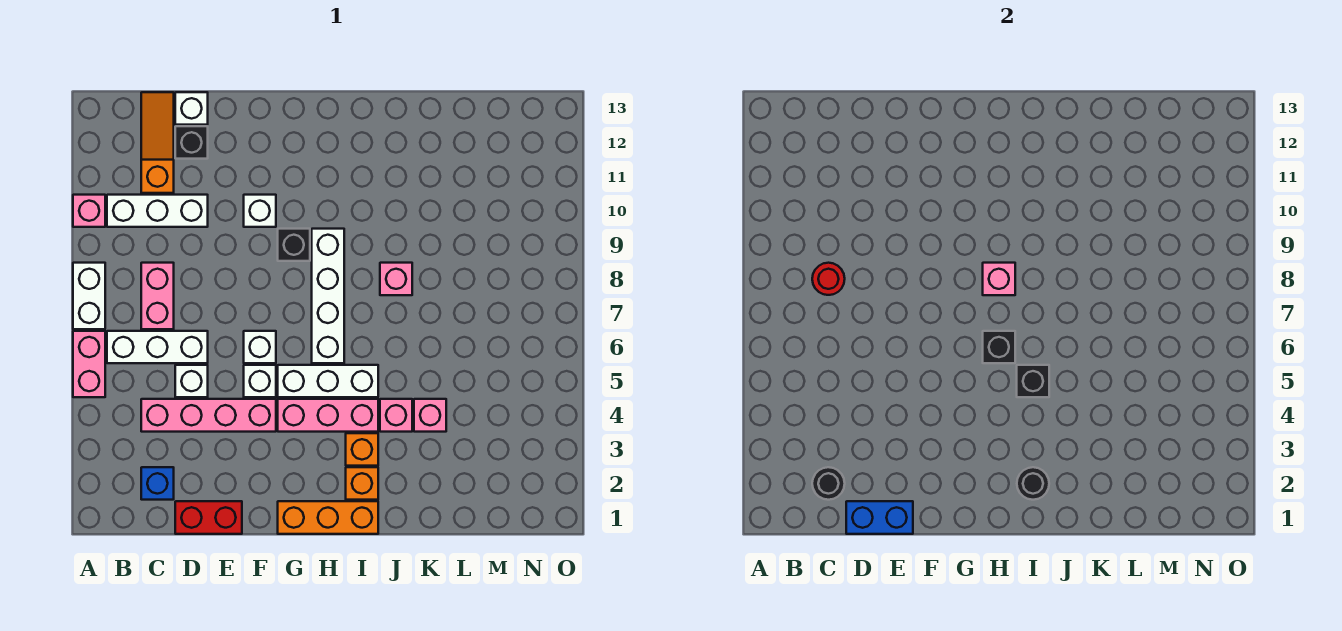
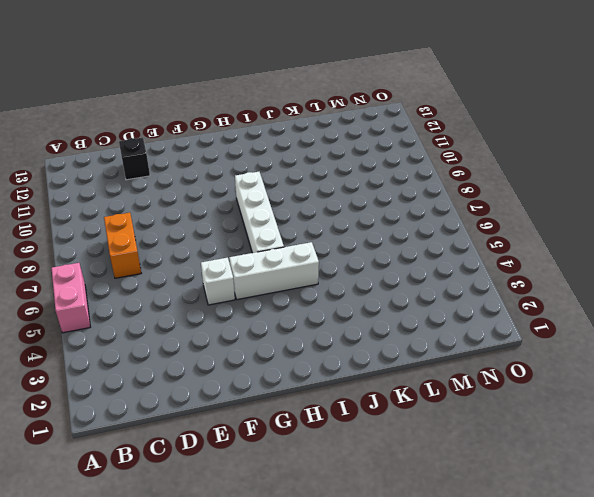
orange 1x2 brick [104,213,141,278] -> pink 1x2 brick [141,263,174,329]
none -> white 1x2 brick [73,263,105,329]
none -> pink 1x1 brick [73,195,105,227]
none -> white 1x3 brick [107,331,208,363]
none -> white 1x3 brick [107,195,208,227]

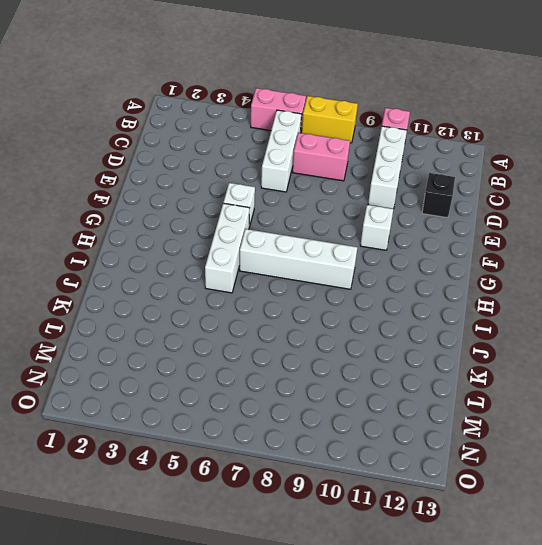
yellow 1x2 brick [302,96,358,143] -> white 1x2 brick [73,263,105,329]
none -> blue 1x1 brick [141,467,174,500]
none -> pink 1x4 brick [141,399,276,432]
none -> orange 1x3 slope [141,92,174,193]
none -> red 1x2 brick [175,501,242,534]

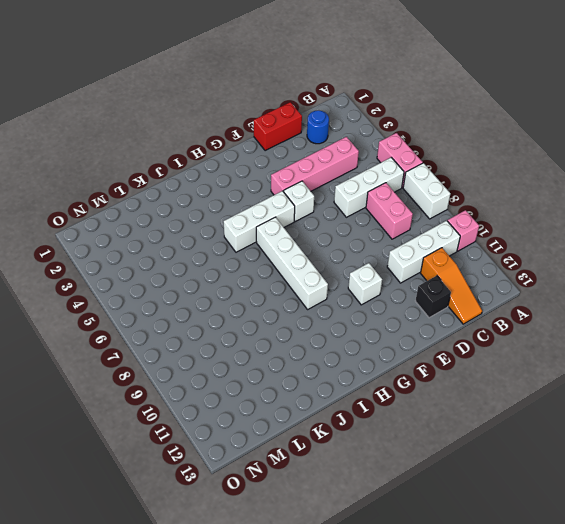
blue 1x1 round brick [307,110,329,144] -> blue 1x1 brick [141,467,174,500]
none -> white 1x1 brick [175,365,208,397]
none -> white 1x1 brick [175,92,208,125]
none -> white 1x1 brick [244,331,276,363]
none -> orange 1x3 brick [278,501,378,534]

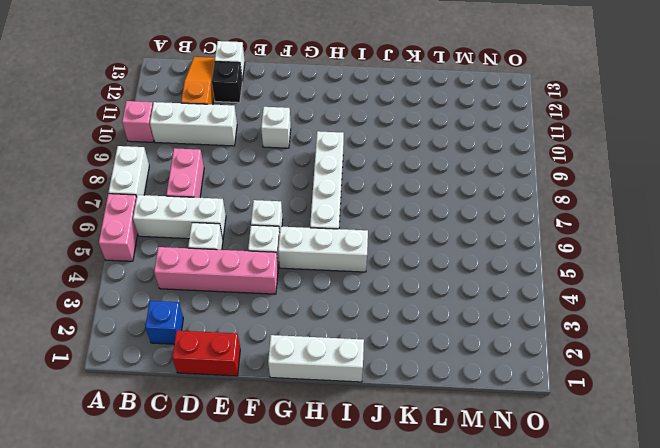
white 1x3 brick [268,335,364,382] -> orange 1x3 brick [278,501,378,534]
none -> pink 1x3 brick [278,399,378,432]
none -> black 1x1 brick [278,229,310,261]
none -> orange 1x1 brick [346,467,378,500]
none -> orange 1x1 brick [346,433,378,466]

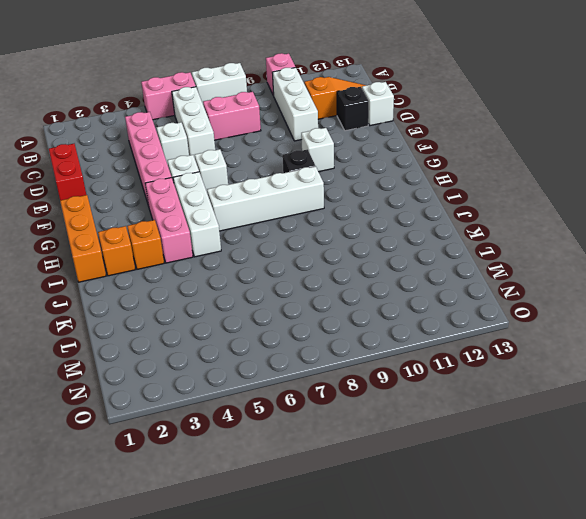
none -> blue 1x1 brick [141,467,174,500]
none -> pink 1x1 brick [380,399,412,432]
none -> pink 1x1 brick [380,263,412,295]
none -> pink 1x1 brick [414,399,446,432]

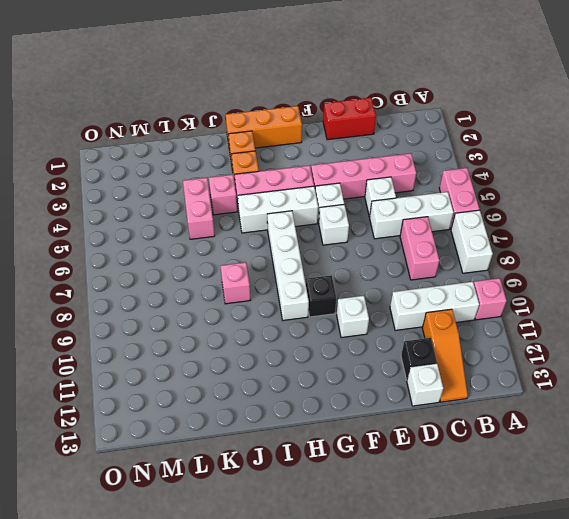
pink 1x2 brick [183,178,215,239] -> pink 1x1 brick [414,399,446,432]
none -> blue 1x1 brick [141,467,174,500]
none -> black 1x1 round brick [812,467,845,500]
none -> red 1x1 round brick [812,263,845,295]
none -> blue 1x2 brick [846,501,913,534]

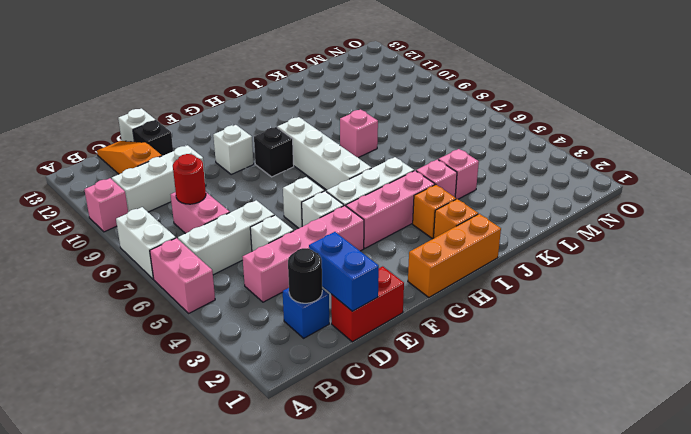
blue 1x2 brick [309,232,379,311] -> blue 1x2 brick turned to [846,501,913,534]
none -> black 1x1 brick [983,331,1015,363]
none -> pink 1x1 brick [983,263,1015,295]
none -> black 1x1 round brick [1017,467,1049,500]
none -> black 1x1 brick [1017,365,1049,397]

